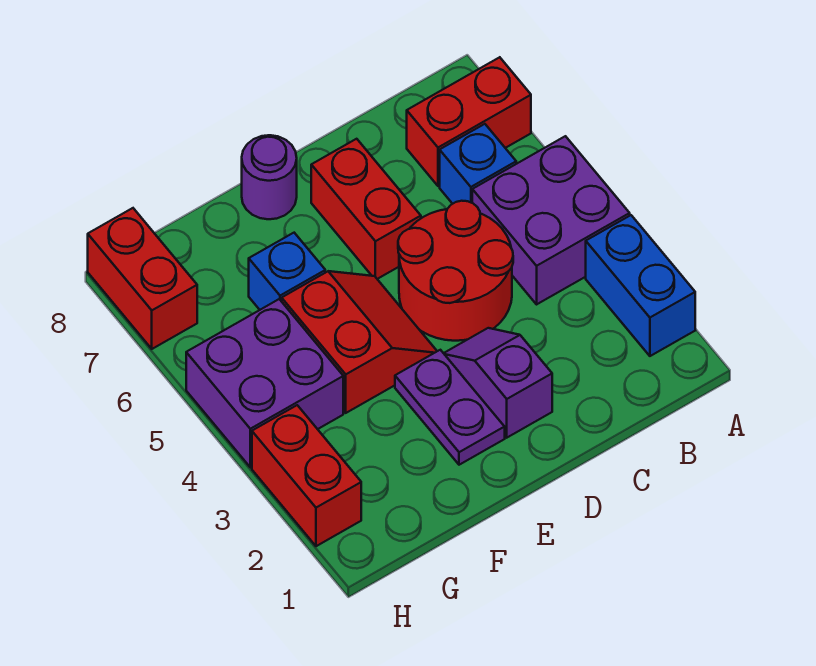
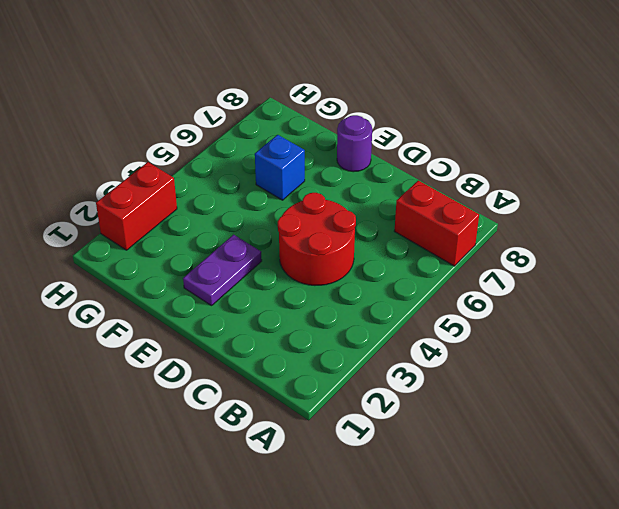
none -> blue 1x2 brick [586,215,695,356]
none -> purple 2x2 brick [472,136,630,304]
none -> blue 1x1 brick [440,124,516,204]

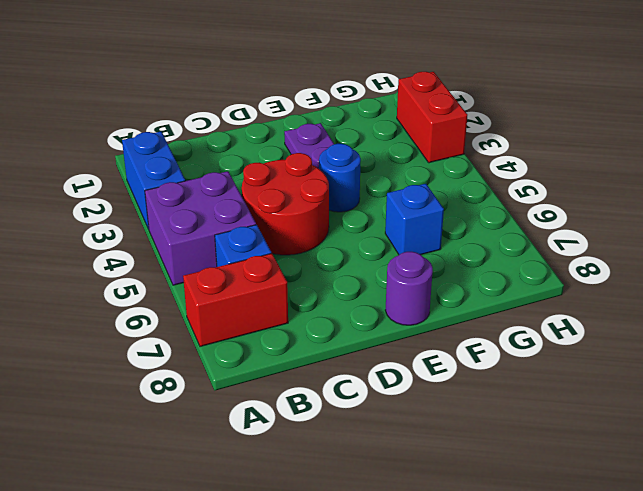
blue 1x1 round brick [319,144,361,212] -> red 2x2 slope [282,271,437,413]
none -> purple 1x2 slope [444,328,552,437]
none -> red 1x2 brick [311,139,421,279]
none -> purple 2x2 brick [186,299,343,467]

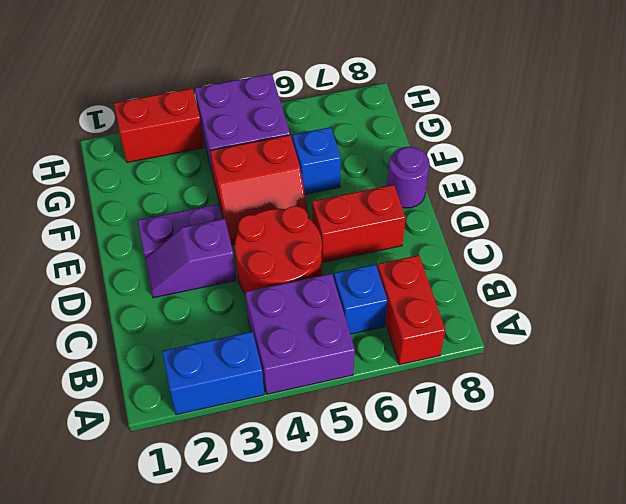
purple 1x2 slope [145,219,236,298] -> purple 1x2 slope turned to [444,328,552,437]
none -> red 1x2 brick [88,208,197,349]

